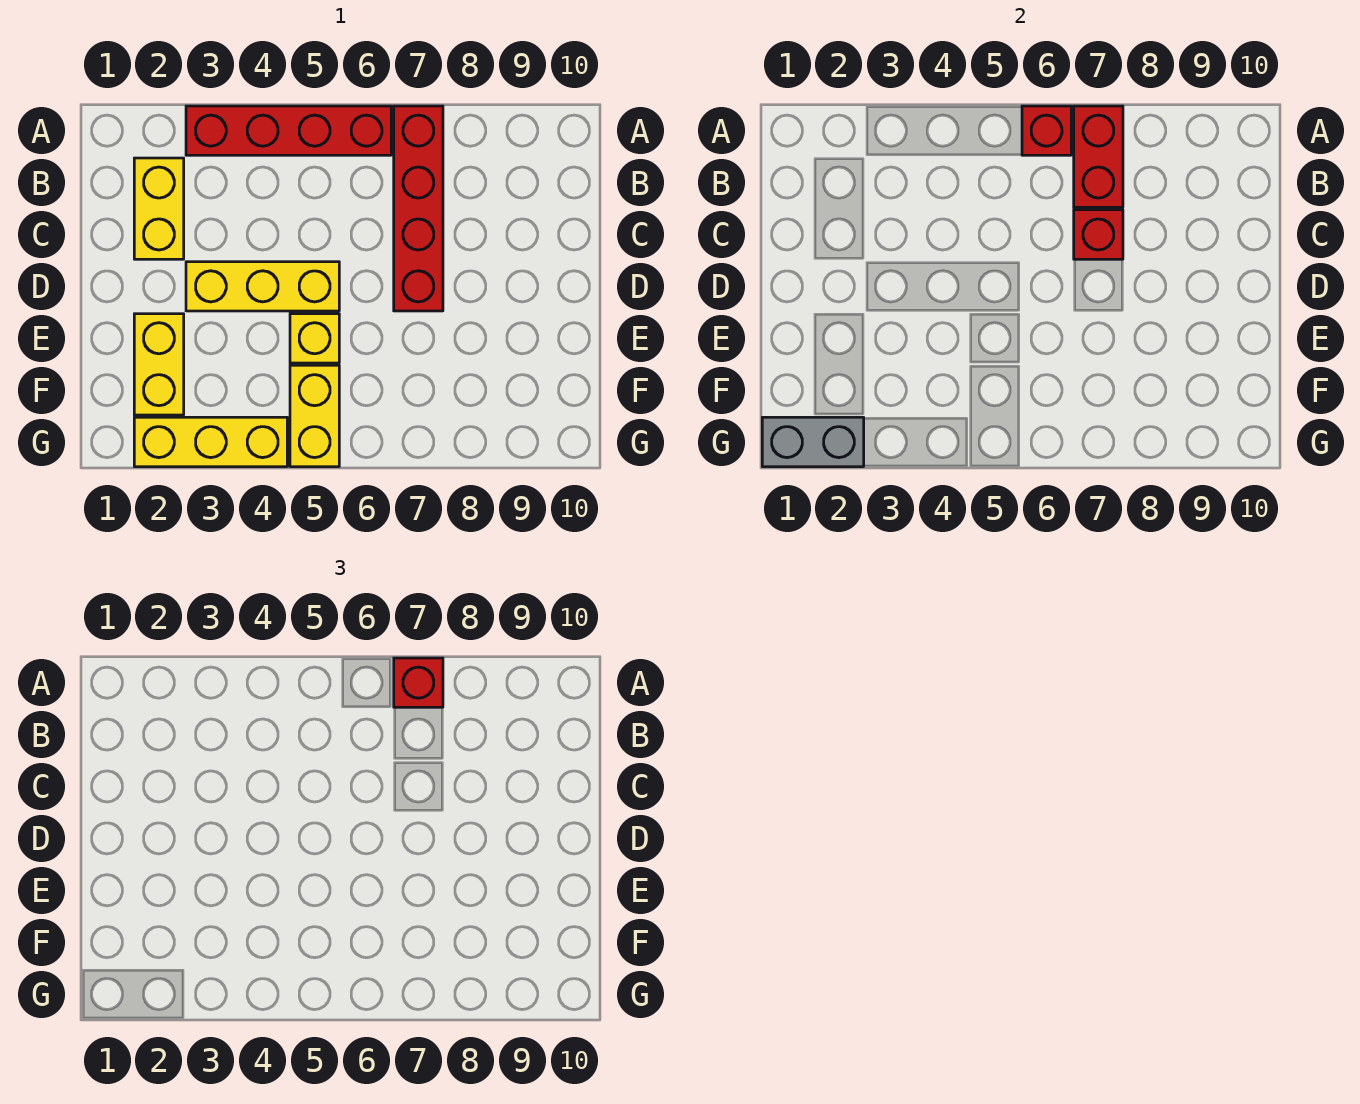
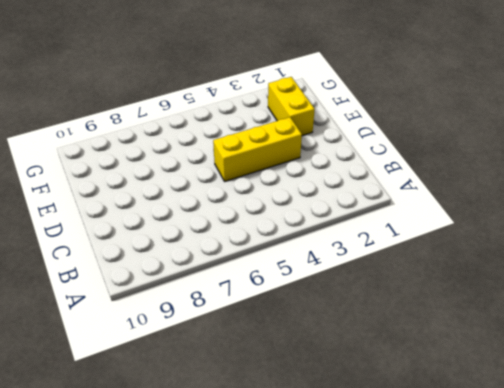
none -> red 1x4 brick [186,106,391,155]
none -> red 1x4 brick [394,106,443,311]
none -> yellow 1x2 brick [134,158,184,259]

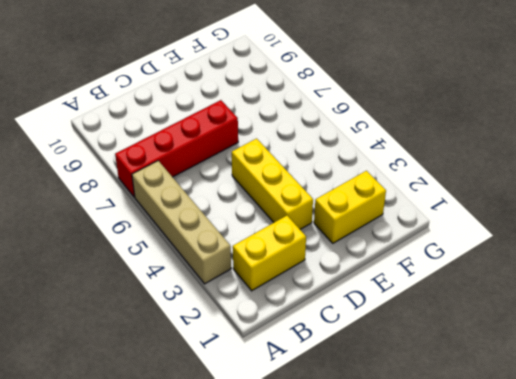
tan 1x4 brick [132,161,231,284] -> red 1x4 brick [186,106,391,155]
none -> yellow 1x1 brick [290,314,339,363]
none -> yellow 1x2 brick [290,365,339,467]
none -> yellow 1x3 brick [134,417,287,467]

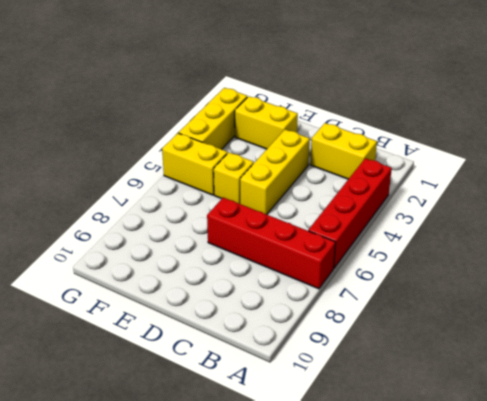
none -> red 1x1 brick [1022,106,1071,155]
none -> red 1x2 brick [1074,106,1123,207]
none -> red 1x1 brick [1074,210,1123,259]

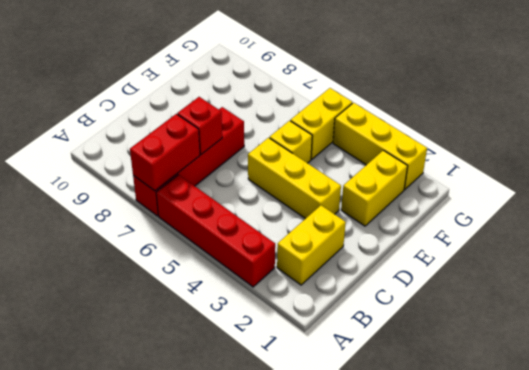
none -> red 1x1 brick [1022,106,1071,155]
none -> grey 1x2 brick [762,417,864,467]
none -> red 1x1 brick [394,658,443,707]

